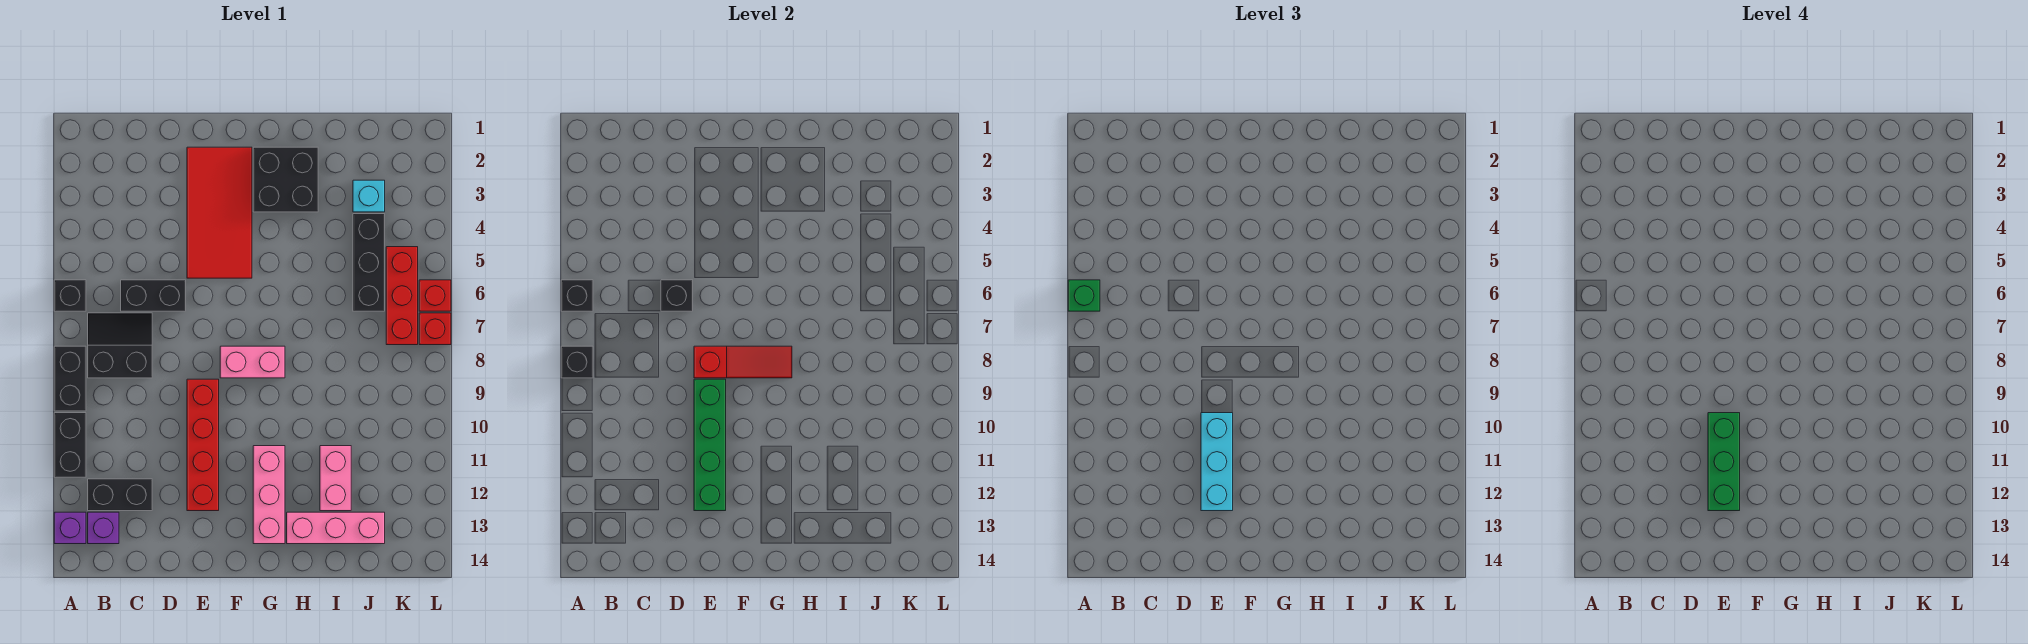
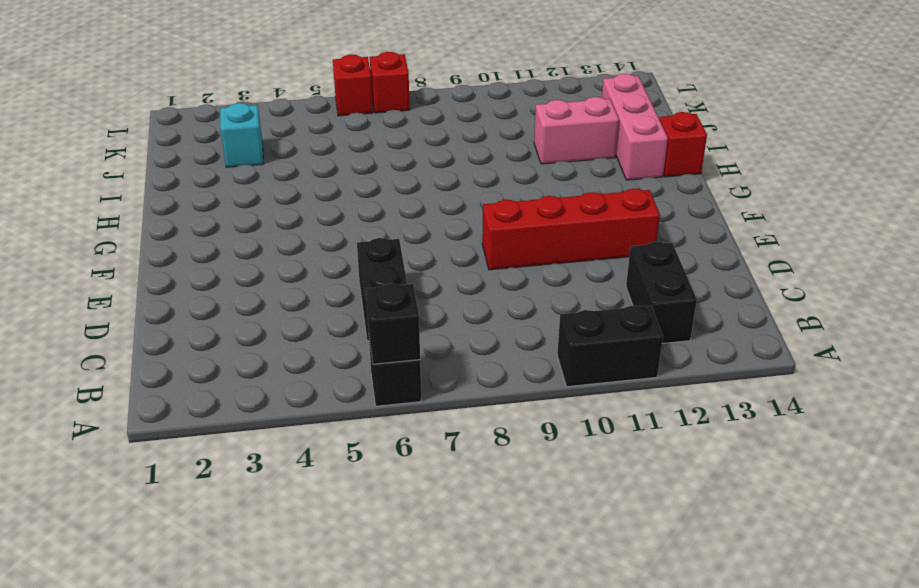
red 1x1 brick [659,112,707,177] -> none
none -> black 1x2 brick [54,346,86,411]
none -> purple 1x1 brick [54,512,86,544]
none -> black 2x2 slope [88,313,152,378]

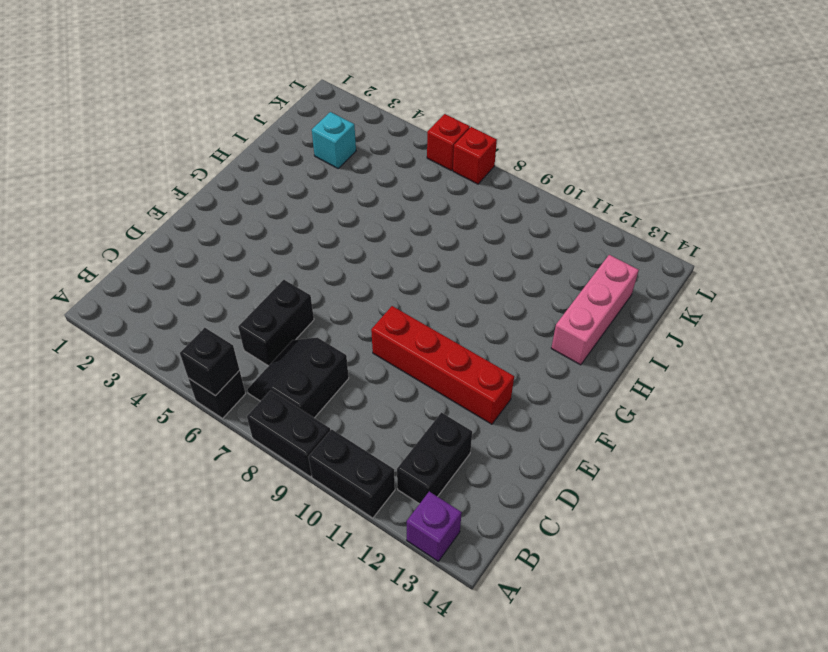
none -> purple 1x1 brick [88,512,119,544]
none -> red 2x4 tile [187,147,252,278]
none -> pink 1x2 brick [220,346,285,378]

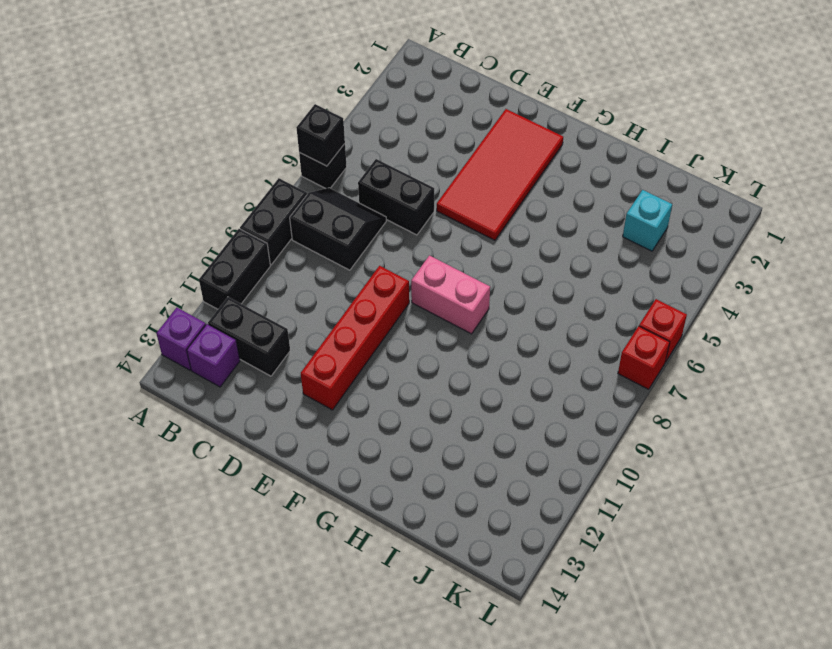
none -> black 2x2 brick [253,147,318,212]
none -> pink 1x3 brick [253,446,285,544]
none -> pink 1x3 brick [287,512,385,544]

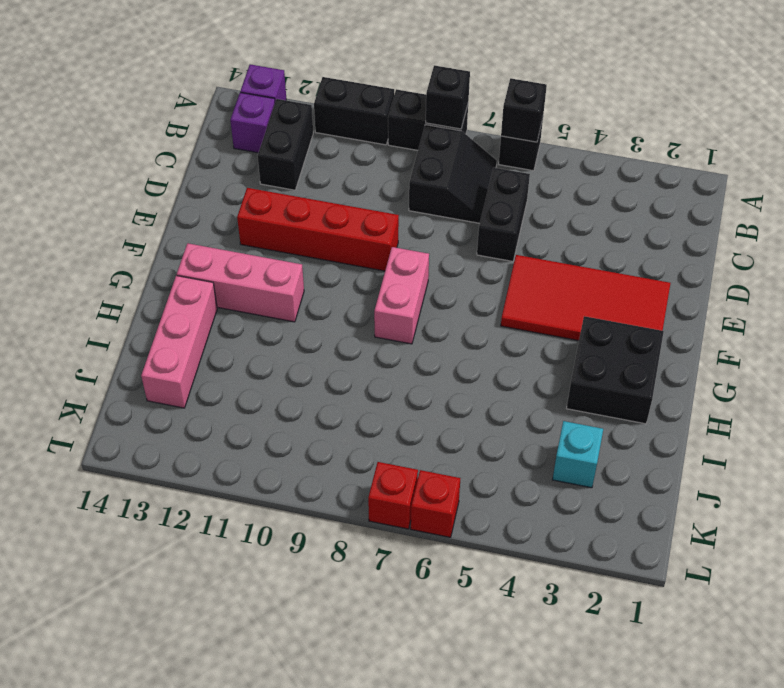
none -> pink 1x2 brick [320,446,351,511]
none -> black 1x3 brick [353,214,385,311]
none -> red 1x3 brick [386,247,418,345]

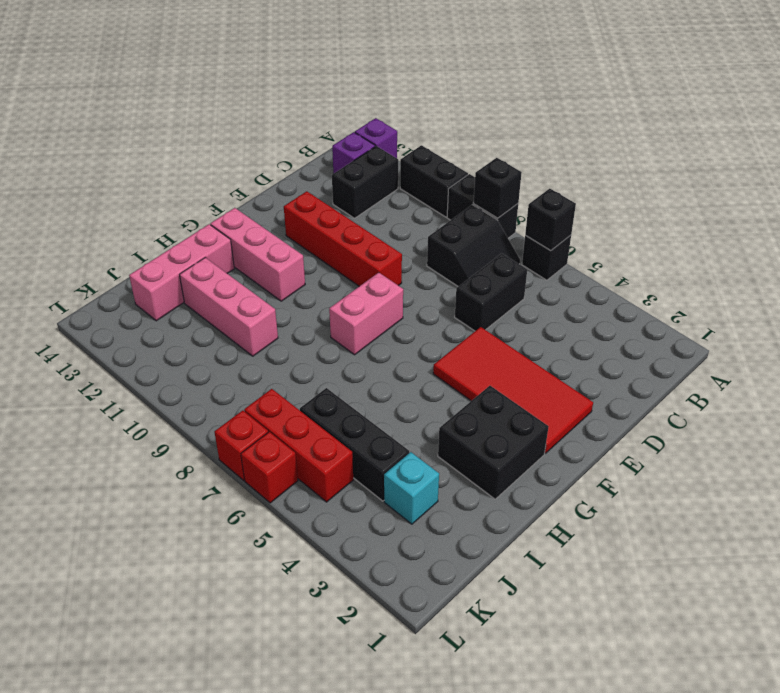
pink 1x3 brick [180,258,278,356] -> pink 1x2 brick [320,446,351,511]
none -> black 1x1 brick [661,280,693,311]
none -> red 1x3 slope [694,346,792,378]
none -> green 1x4 brick [694,379,726,511]

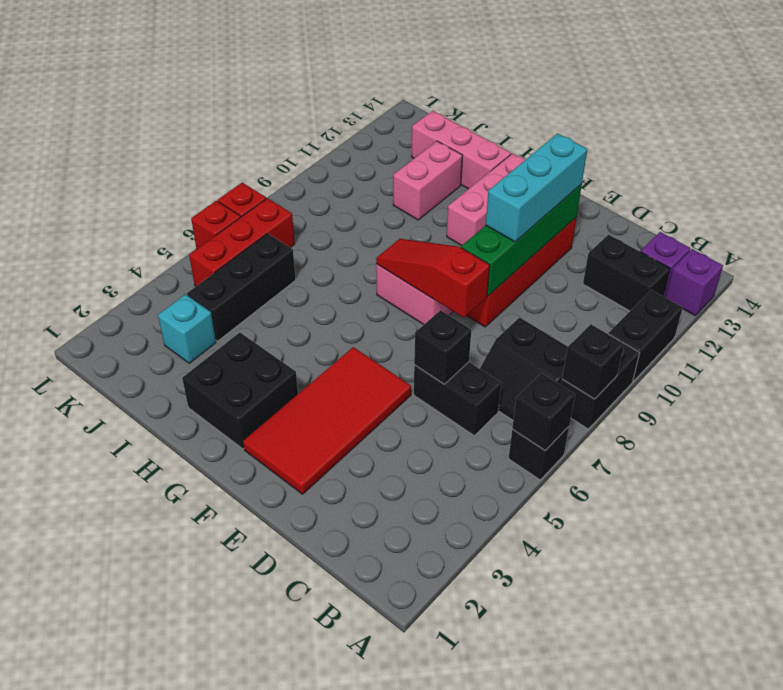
none -> green 1x1 brick [1068,280,1100,311]
none -> green 1x3 brick [1708,413,1740,511]

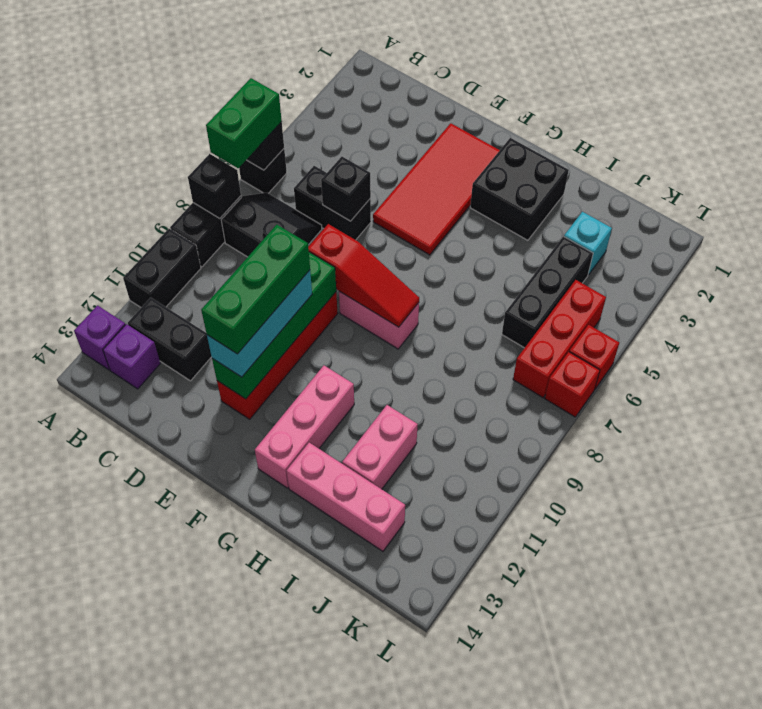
green 1x2 brick [206,78,282,168] -> green 1x1 brick [1068,280,1100,311]

